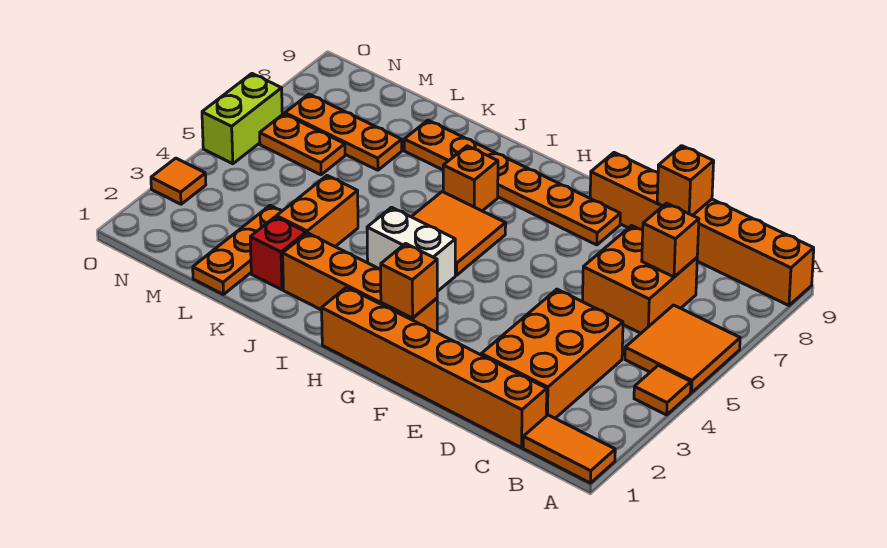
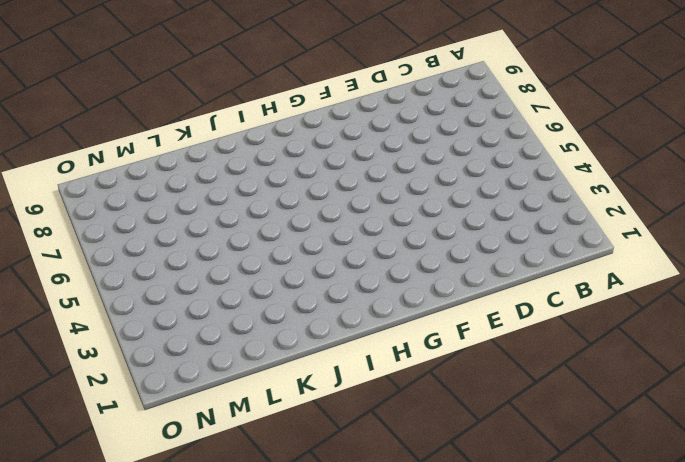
none -> orange 1x2 tile [523,415,615,483]
none -> orange 1x1 tile [634,365,691,415]
none -> orange 2x2 tile [625,305,740,393]

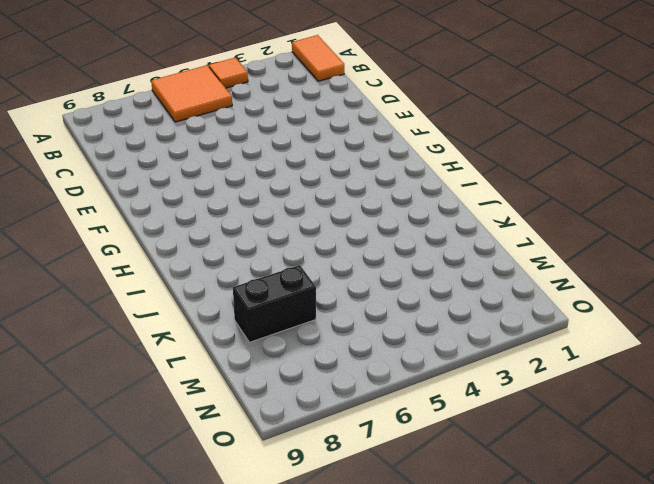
black 1x2 brick [233,265,316,342] -> orange 1x3 plate [285,94,402,170]
none -> orange 1x6 brick [590,153,814,305]
none -> orange 1x6 brick [322,287,547,448]
none -> orange 2x3 brick [481,289,623,418]

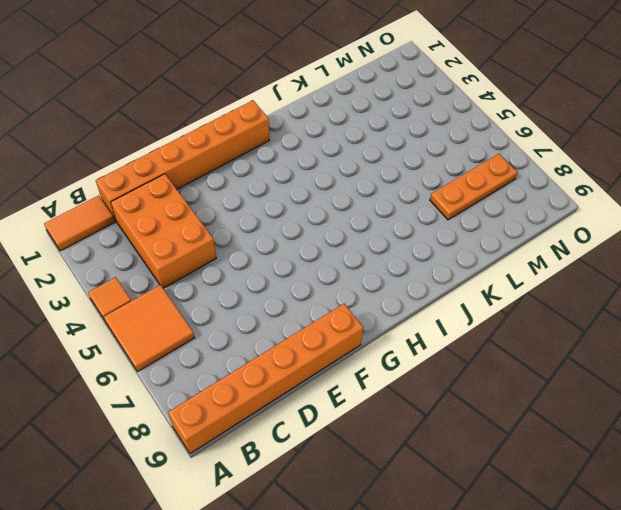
none -> orange 2x2 brick [582,226,697,333]
none -> orange 1x6 plate [404,120,620,245]
none -> orange 1x4 brick [283,233,437,332]

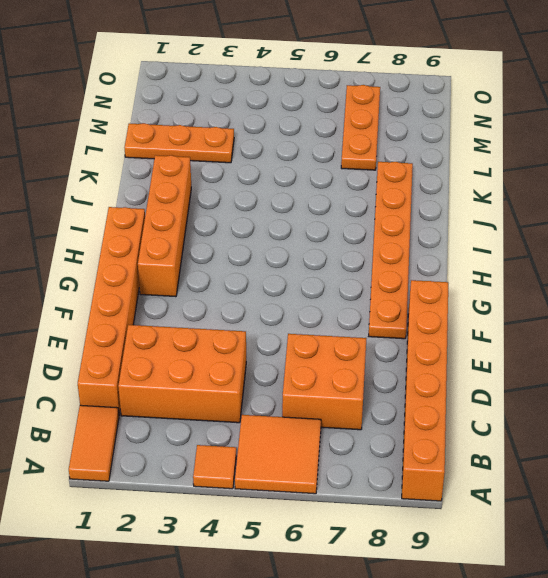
none -> white 1x2 brick [367,207,455,291]
none -> orange 2x2 tile [411,192,506,275]
none -> orange 1x1 brick [443,146,498,211]

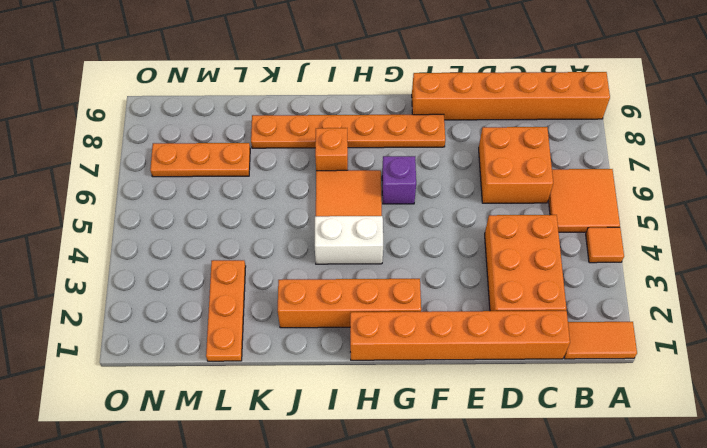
purple 1x1 brick [382,156,416,204] -> none
none -> red 1x1 brick [250,217,306,290]
none -> orange 1x2 brick [277,176,358,246]
none -> orange 1x2 plate [260,114,345,175]

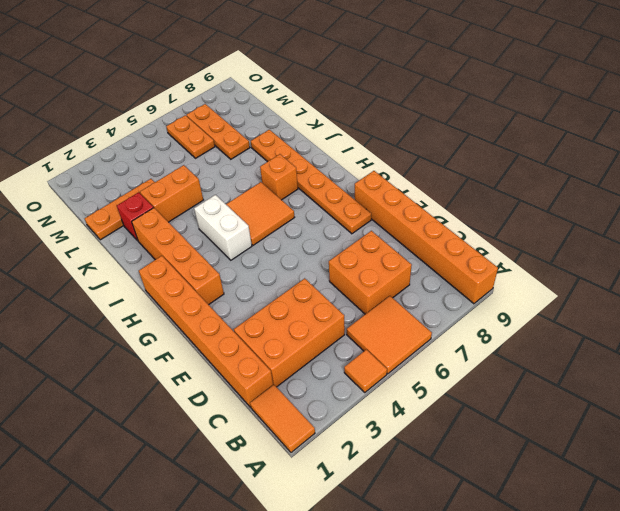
none -> orange 1x1 tile [151,158,206,204]
none -> lime 1x2 brick [202,74,282,164]
none -> orange 1x1 brick [642,203,699,277]

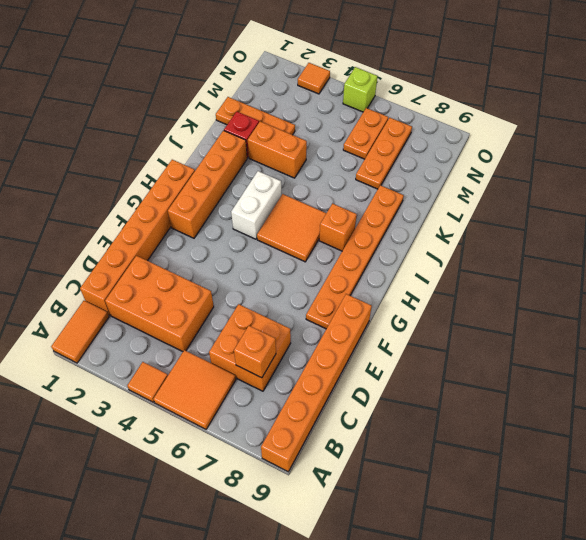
lime 1x1 brick [343,67,377,112] -> lime 1x2 brick [202,74,282,164]
none -> orange 1x1 brick [657,146,714,216]
none -> orange 1x1 brick [380,244,437,318]

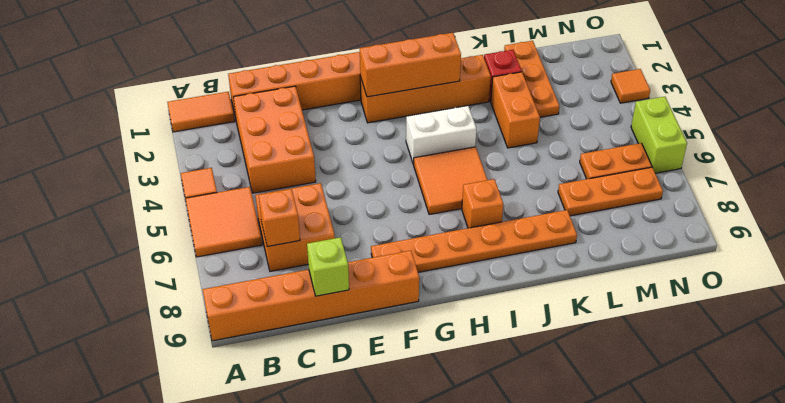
lime 1x1 brick [307,237,349,296] -> orange 1x1 brick [657,146,714,216]
orange 1x3 brick [360,33,461,97] -> orange 1x1 brick [380,244,437,318]

